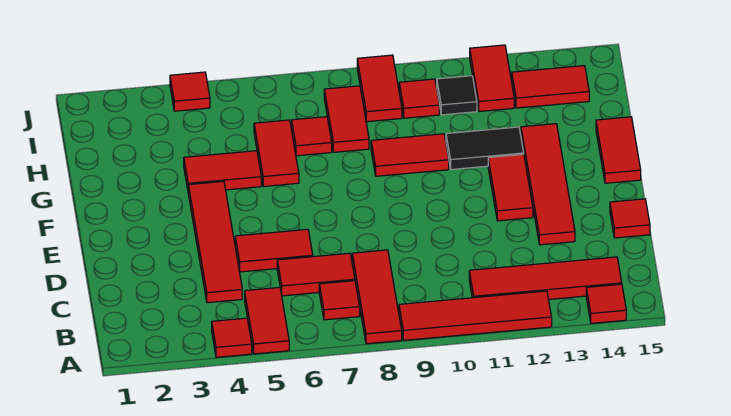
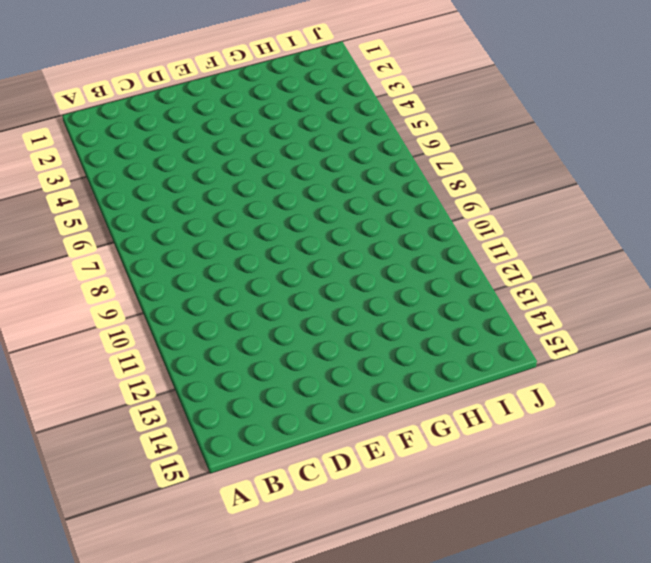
none -> red 1x1 tile [212,318,252,357]
none -> red 1x2 tile [245,287,289,354]
none -> red 1x3 tile [352,250,402,344]

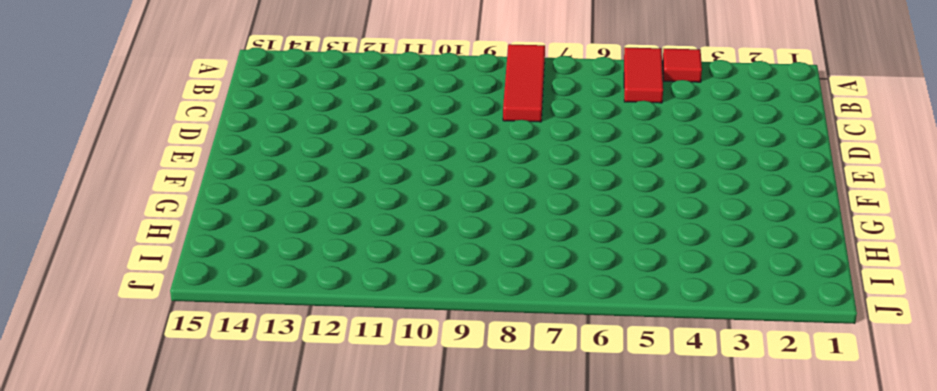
none -> red 1x4 tile [399,291,552,340]
none -> red 1x1 tile [586,284,626,323]
none -> red 1x1 tile [319,281,360,320]

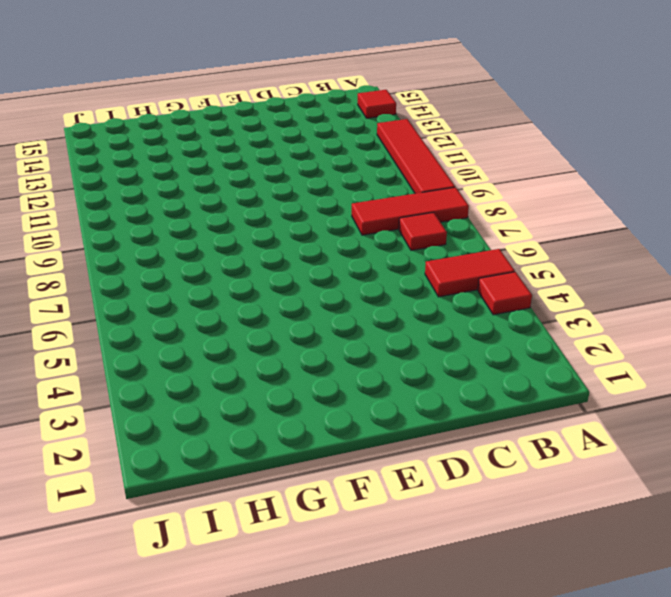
none -> red 1x4 tile [469,257,622,299]
none -> red 1x4 tile [188,181,242,303]
none -> red 1x2 tile [277,253,355,296]

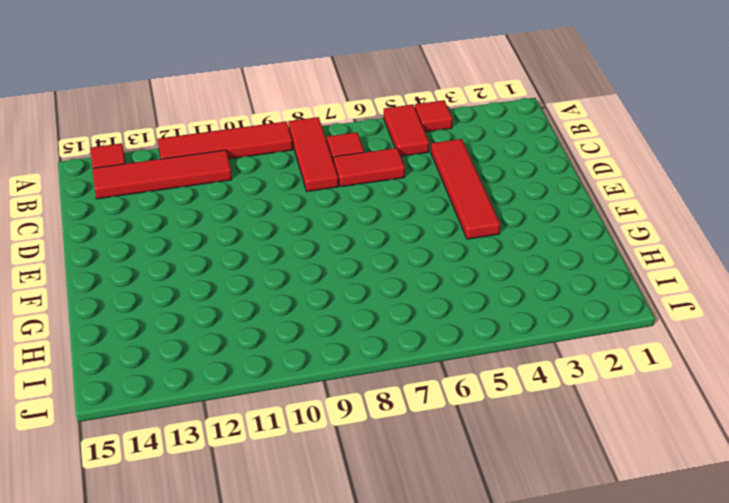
none -> red 1x2 tile [235,229,313,272]
none -> red 1x4 tile [521,124,575,245]
none -> red 1x1 tile [610,199,650,238]

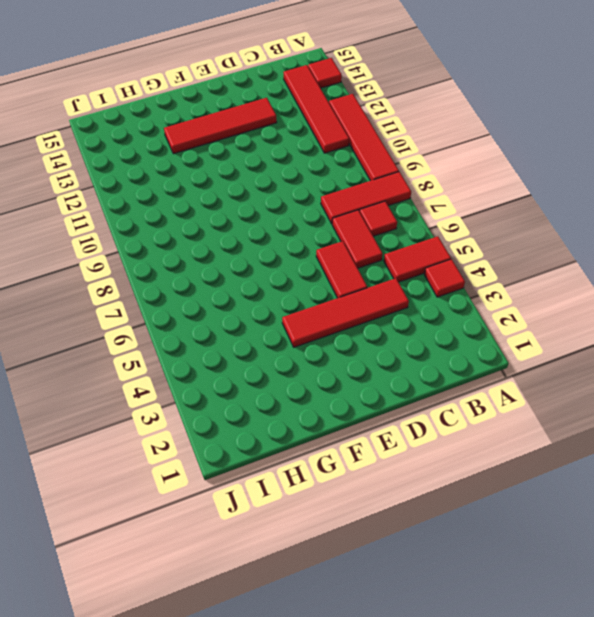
none -> red 1x1 tile [610,199,650,238]
none -> red 1x2 tile [488,154,533,221]
none -> red 1x2 tile [596,117,641,183]

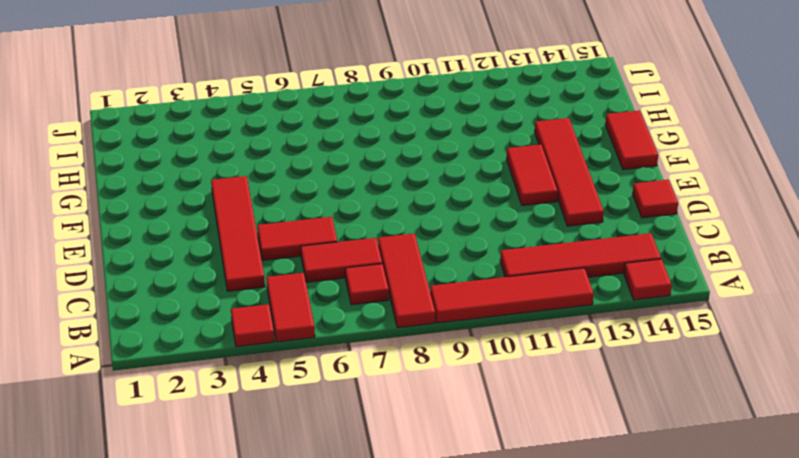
none -> red 1x2 tile [184,151,261,190]
none -> red 1x2 tile [254,120,299,187]
none -> red 1x2 tile [371,134,449,176]

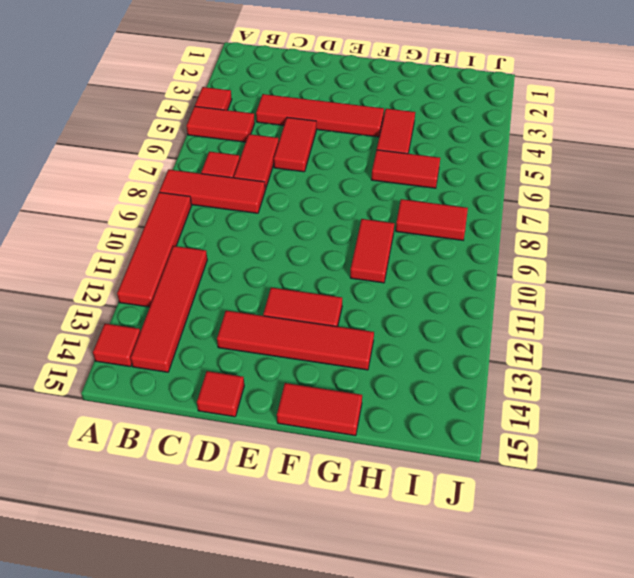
none -> black 1x2 tile [446,127,524,170]
none -> red 1x1 tile [292,117,332,156]
none -> red 1x2 tile [357,55,402,122]

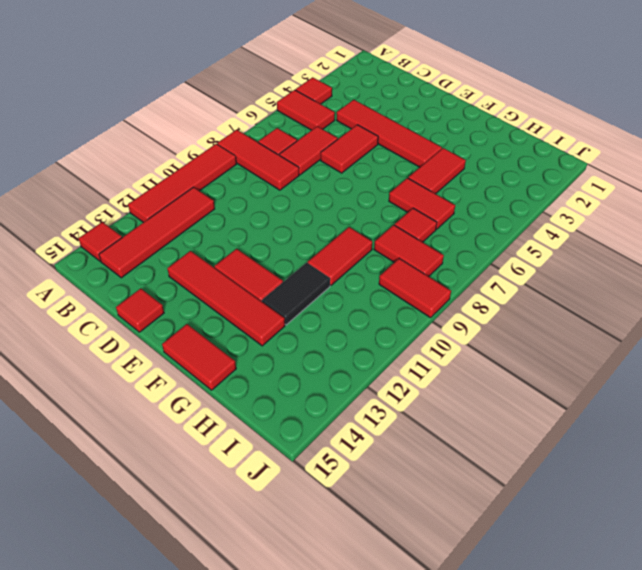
none -> red 1x1 tile [399,79,439,118]
none -> black 1x1 tile [437,76,477,115]
none -> red 1x2 tile [470,45,514,111]

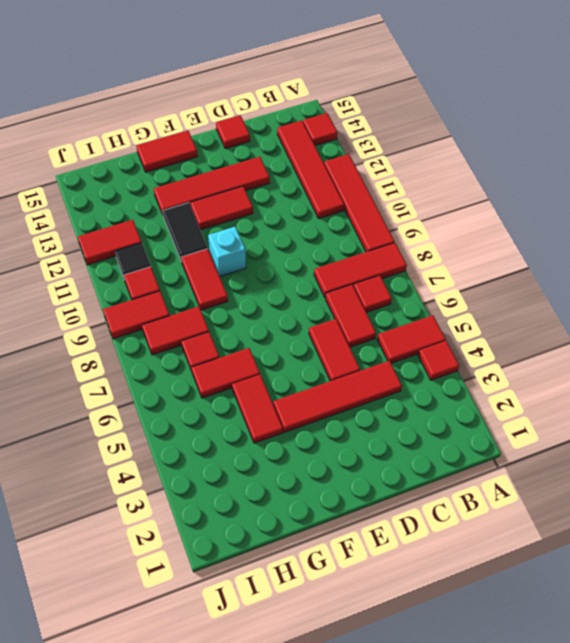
cyan 1x1 brick [208,227,246,276] -> none
none -> red 1x2 tile [512,66,589,108]
none -> red 1x1 tile [170,72,210,111]

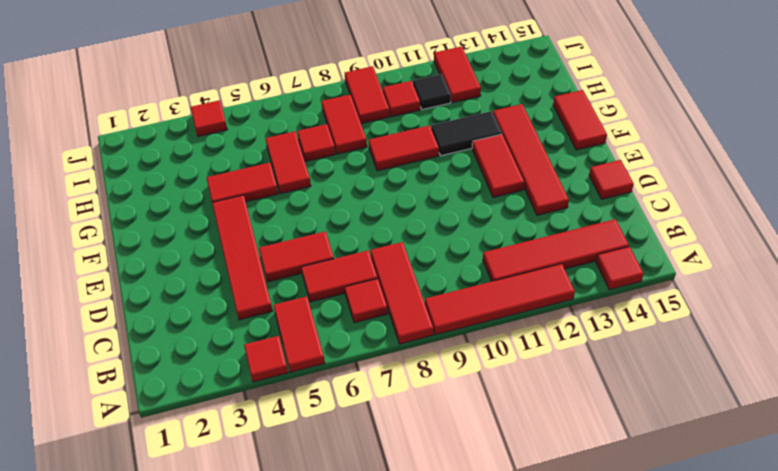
none -> red 1x2 tile [512,66,589,108]

